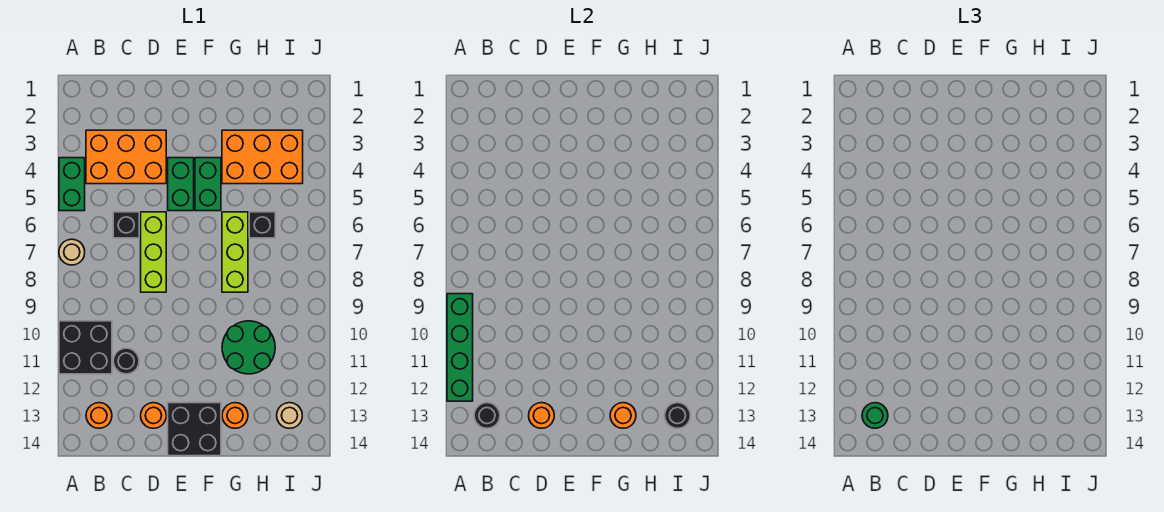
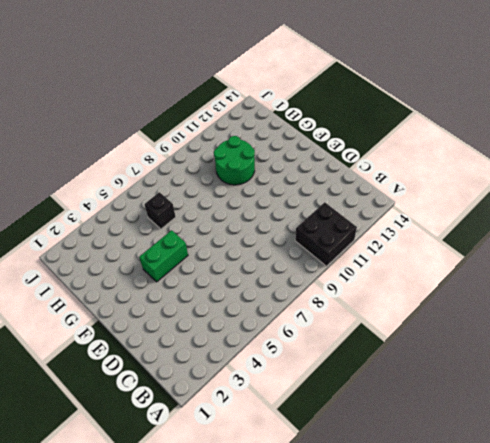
none -> green 1x2 brick [59,158,85,211]
none -> tan 1x1 round brick [59,239,85,265]
none -> orange 2x3 brick [86,130,166,184]

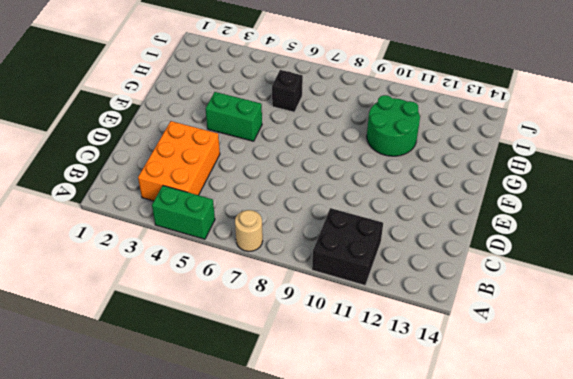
none -> orange 1x1 round brick [86,403,112,428]
none -> black 1x1 brick [113,212,139,238]
none -> black 1x1 round brick [113,348,139,374]

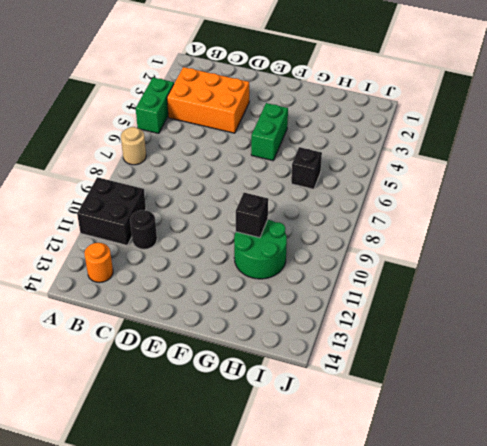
black 1x1 brick [236,193,268,238] -> black 1x1 brick moved to [113,212,139,238]
none -> lime 1x3 brick [141,212,166,292]
none -> orange 1x1 round brick [141,403,166,428]
none -> green 1x2 brick [168,158,194,211]

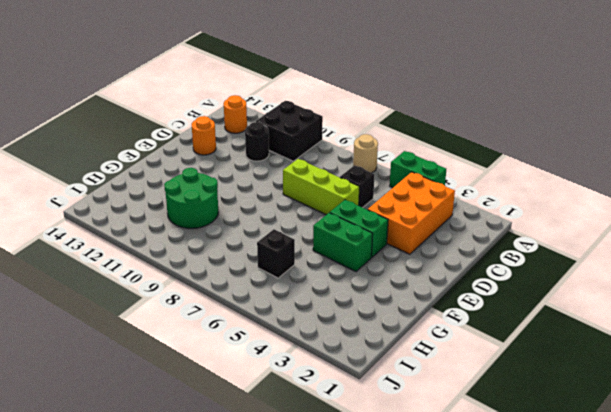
none -> black 2x2 brick [168,403,221,456]
none -> orange 2x3 brick [222,130,303,184]
none -> lime 1x3 brick [222,212,248,292]

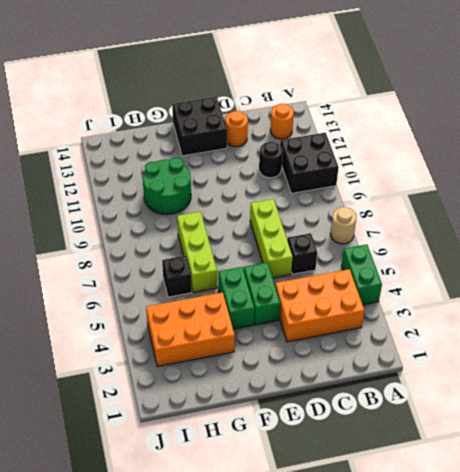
none -> orange 1x1 round brick [222,403,248,428]
none -> tan 1x1 round brick [277,403,302,428]
none -> green 1x4 brick [447,294,473,401]

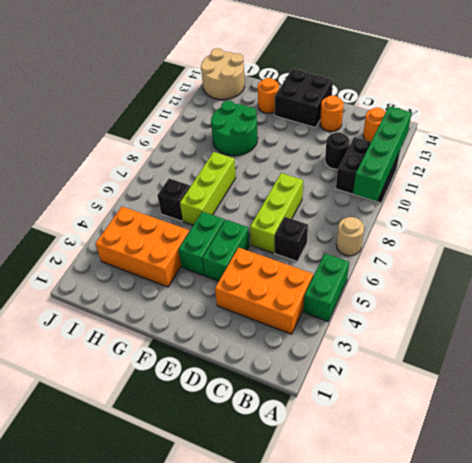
tan 2x2 round brick [201,48,245,100] -> tan 1x1 round brick [277,403,302,428]
none -> black 1x1 round brick [474,403,500,428]
none -> orange 1x1 round brick [529,403,554,428]
none -> orange 1x1 round brick [610,403,636,428]

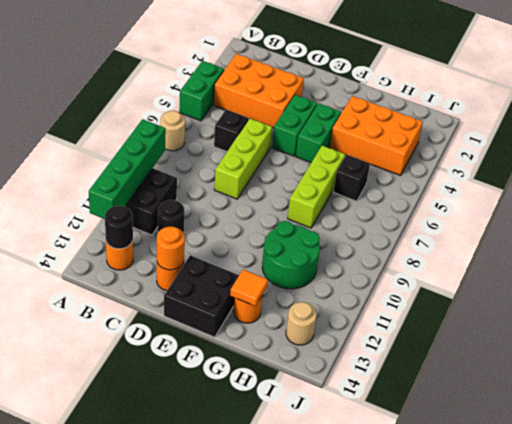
orange 1x1 tile [230,270,268,306] -> orange 1x1 round brick [610,403,636,428]
none -> black 1x1 round brick [665,403,690,428]
none -> green 1x1 round brick [862,403,888,428]

